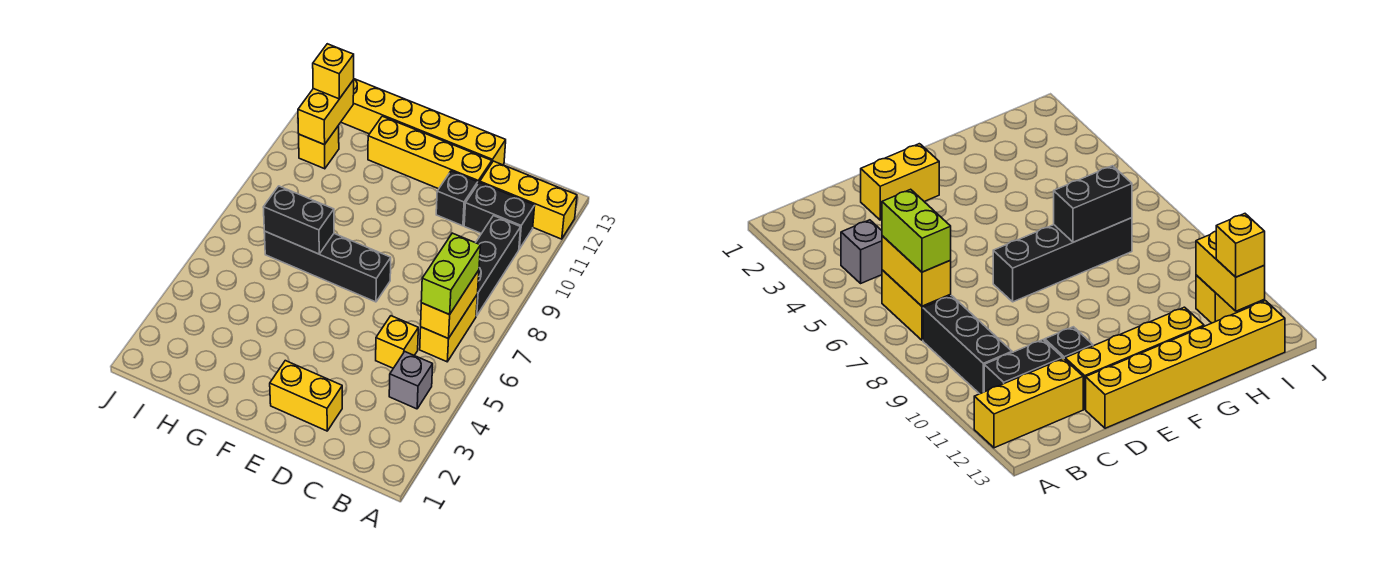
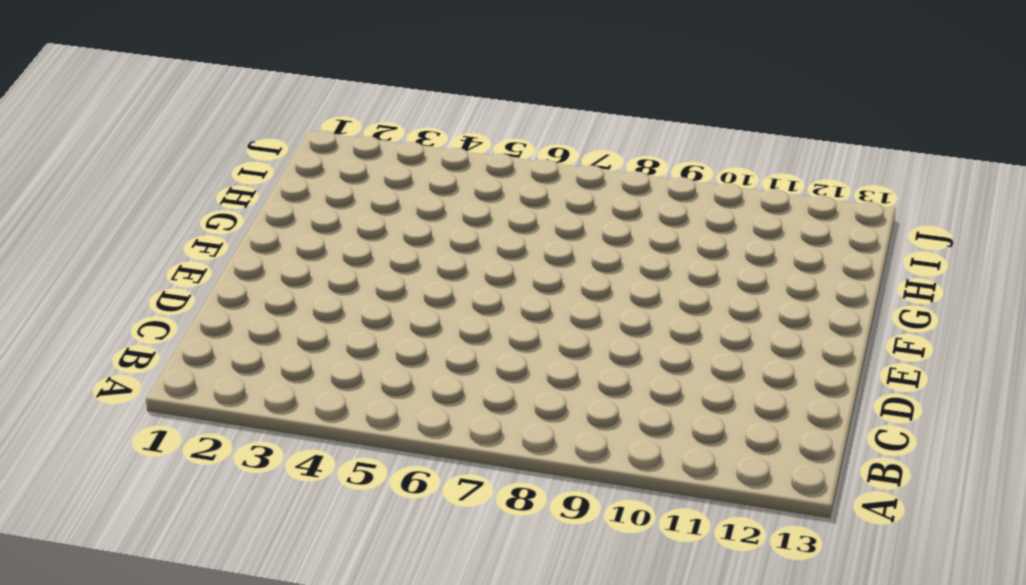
none -> yellow 1x3 brick [480,161,577,239]
none -> grey 1x1 brick [389,352,433,409]
none -> yellow 1x2 brick [420,295,477,362]

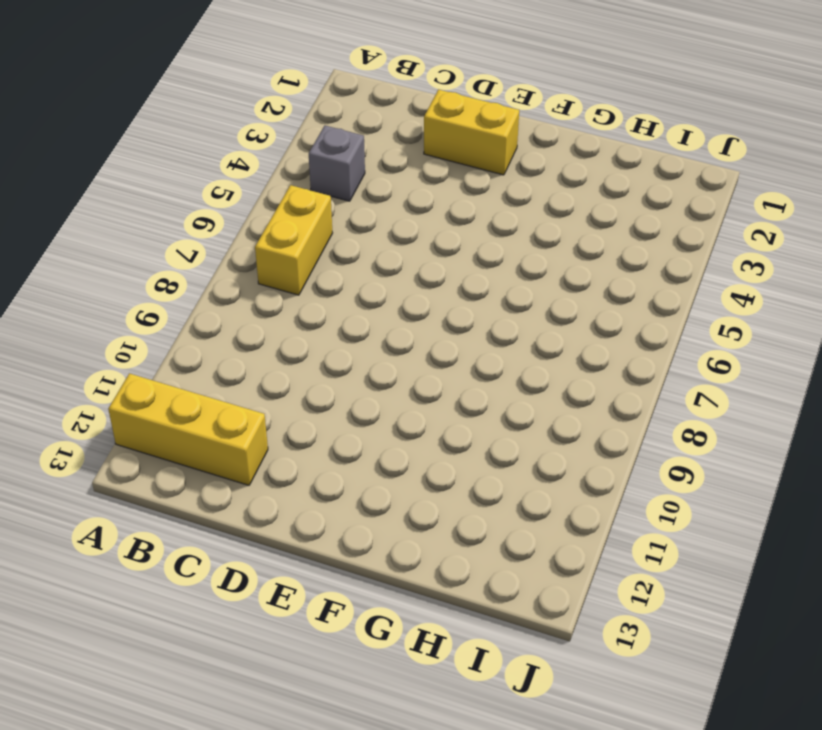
none -> black 1x3 brick [476,216,521,316]
none -> black 1x2 brick [464,182,535,249]
none -> yellow 1x1 brick [376,316,418,368]

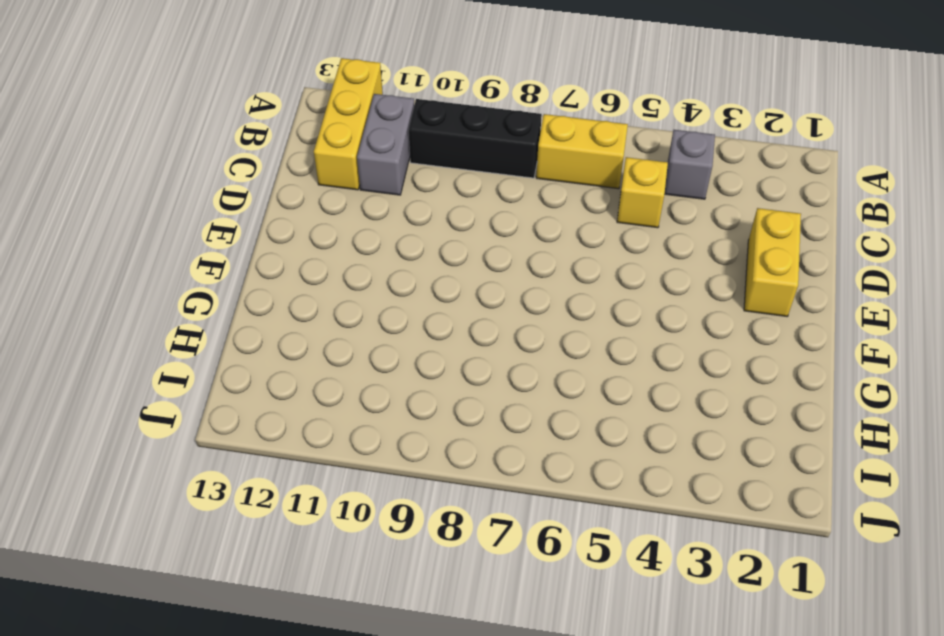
grey 1x2 brick [357,94,414,195] -> black 1x2 brick [464,182,535,249]
none -> black 1x1 brick [436,171,478,226]
none -> yellow 1x4 brick [368,116,492,189]
none -> yellow 1x6 brick [341,79,506,165]

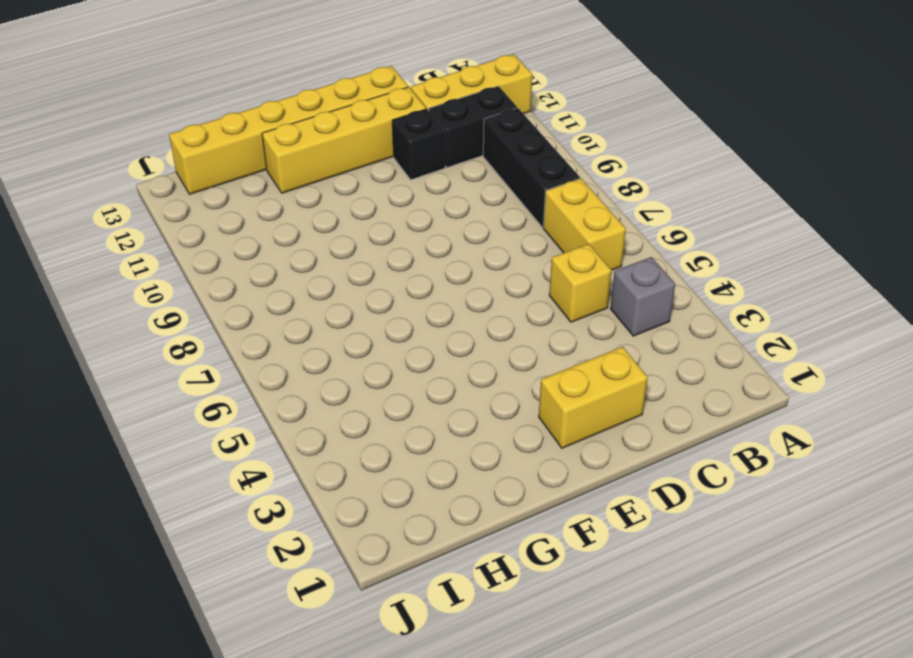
none -> black 1x4 brick [264,231,391,302]
none -> yellow 1x1 brick [299,126,339,169]
none -> yellow 1x2 brick [421,270,479,339]

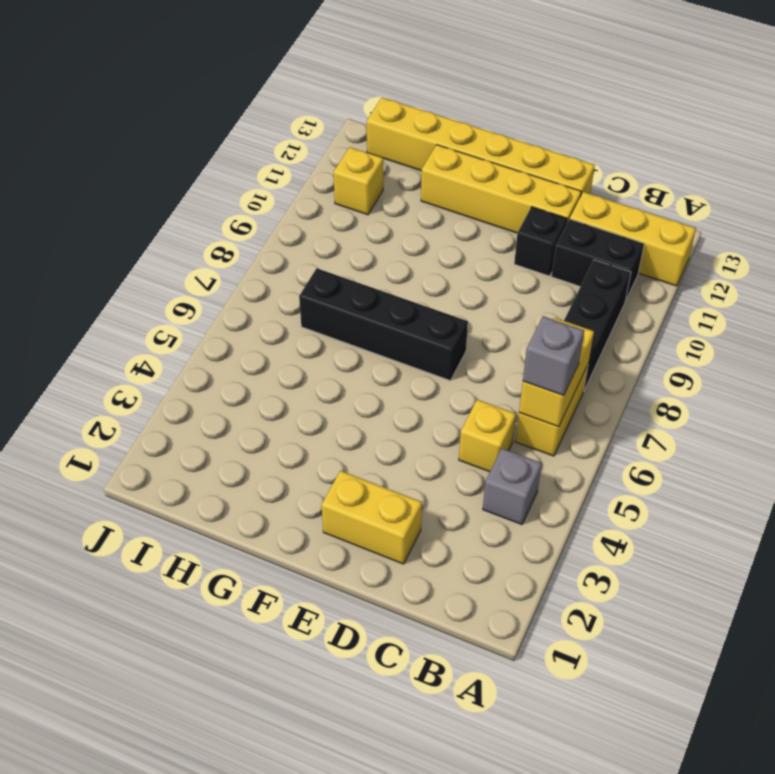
grey 1x1 brick [523,316,584,396] -> lime 1x2 brick [421,233,481,315]
none -> black 1x2 brick [263,186,334,254]
none -> yellow 1x2 brick [298,80,354,145]
none -> yellow 1x1 brick [313,44,354,99]

